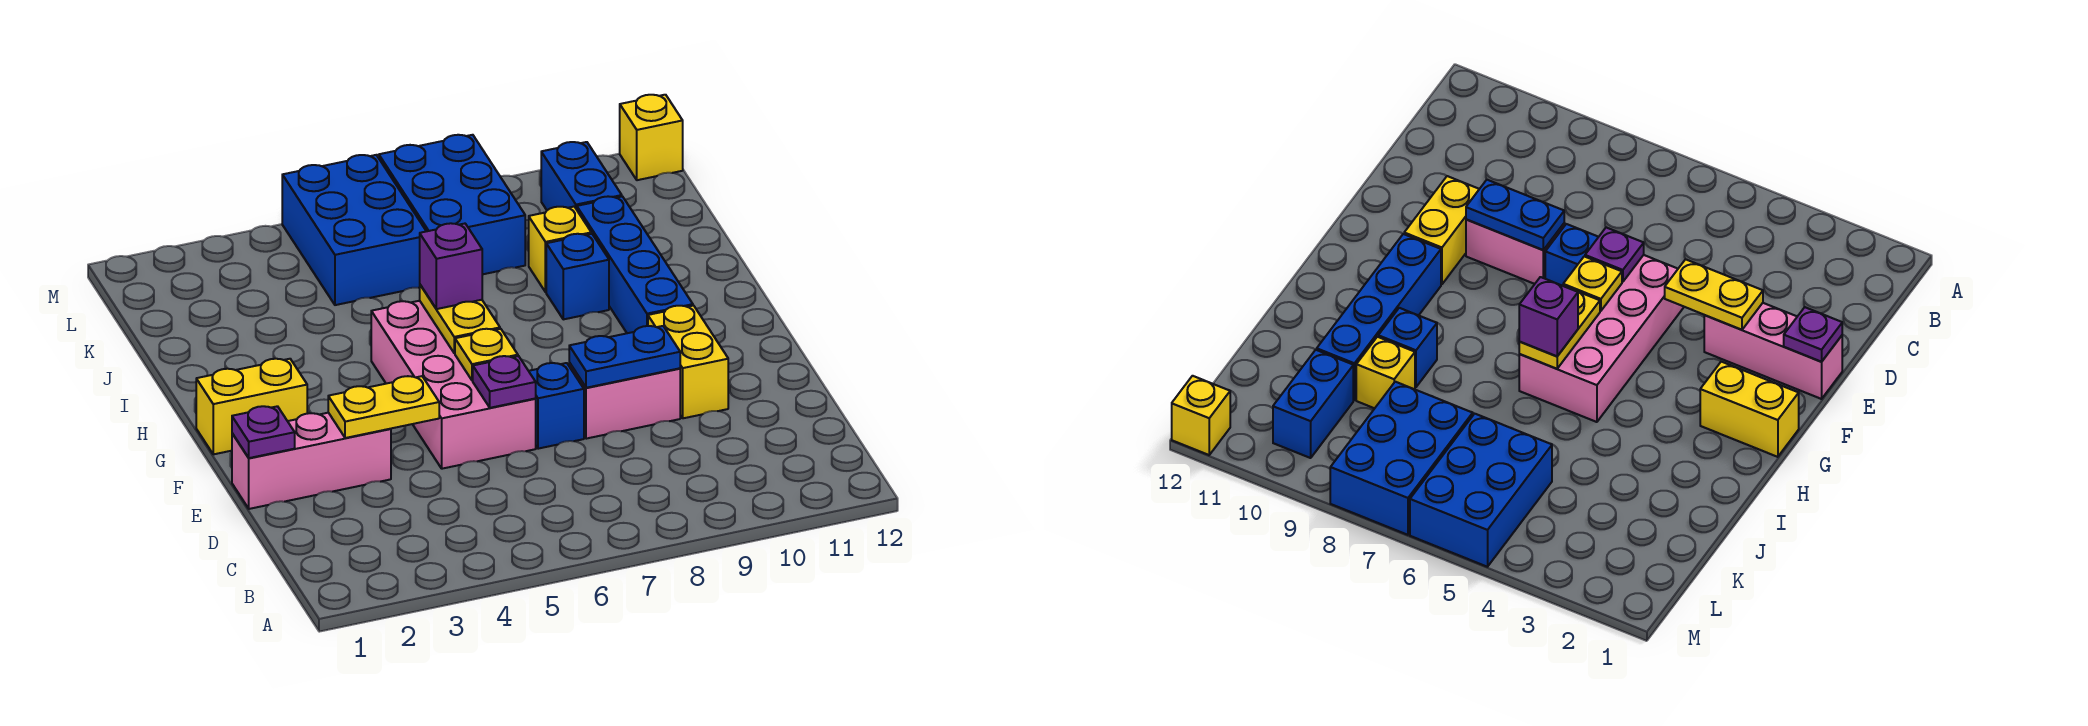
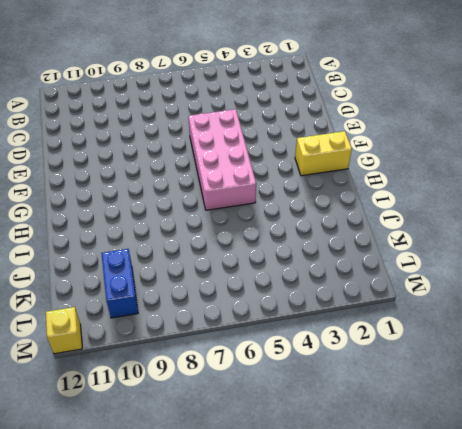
none -> pink 1x3 brick [232,413,391,509]
none -> blue 1x1 brick [529,363,584,449]
none -> pink 1x2 brick [569,363,680,439]

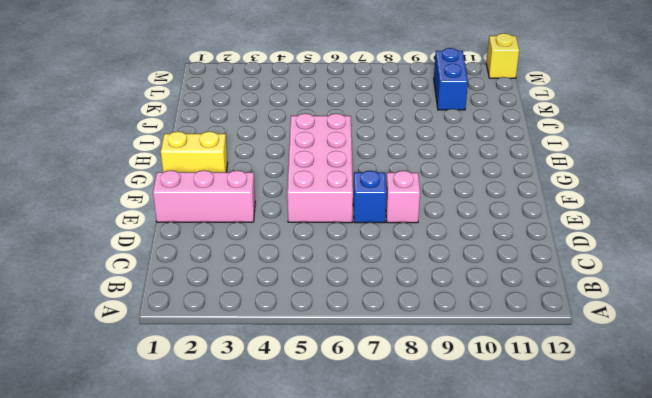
pink 1x1 brick [386,171,420,223] -> pink 1x2 brick [569,363,680,439]
none -> yellow 1x2 brick [648,306,728,418]
none -> blue 1x4 brick [577,196,693,333]
none -> blue 1x1 brick [546,234,609,319]

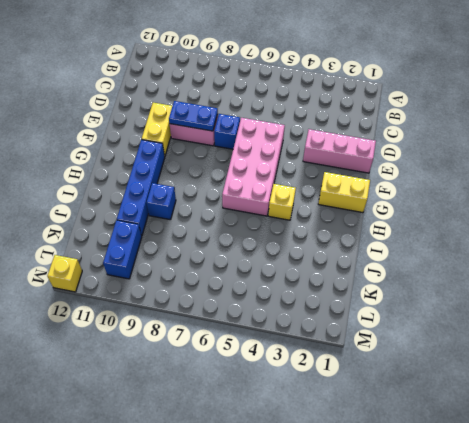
yellow 1x1 brick [268,184,296,220] -> yellow 1x1 brick moved to [529,207,591,292]
none -> blue 2x3 brick [282,155,426,305]
none -> blue 2x3 brick [379,135,525,274]
none -> purple 1x1 plate [232,406,295,458]

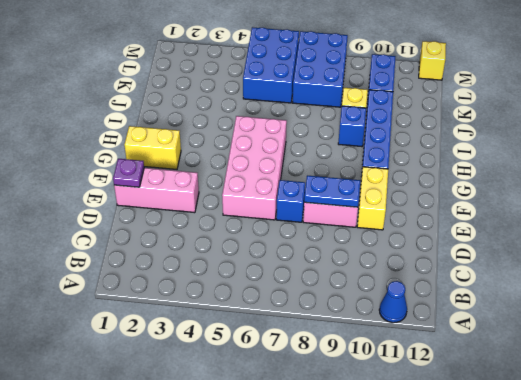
blue 1x1 cone [379,281,407,323] -> none
none -> yellow 1x2 plate [328,376,439,438]
none -> purple 1x1 plate [473,356,536,408]
none -> yellow 1x1 plate [455,329,518,381]

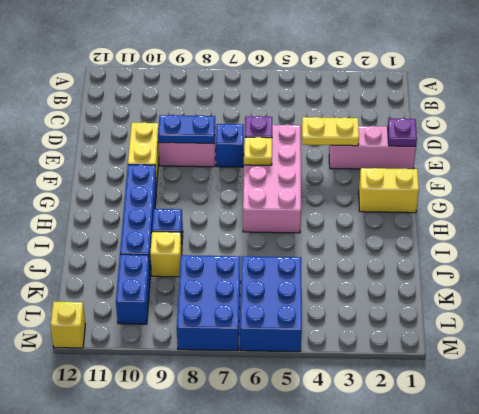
none -> yellow 1x2 plate [420,285,500,353]
none -> purple 1x1 brick [420,223,482,309]

